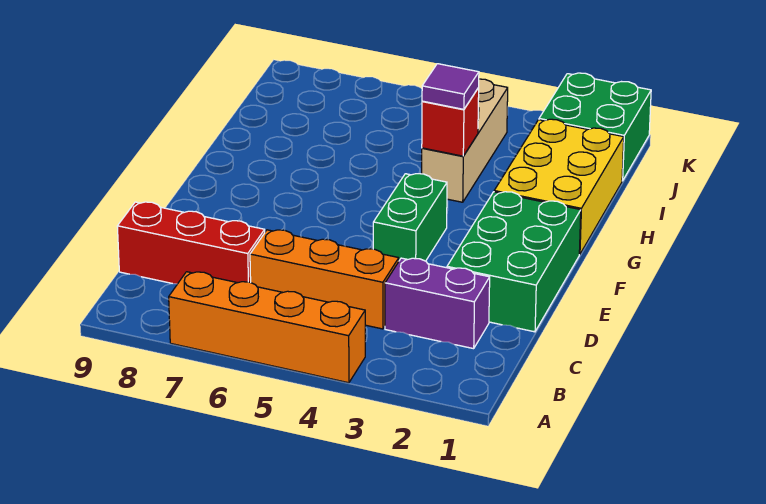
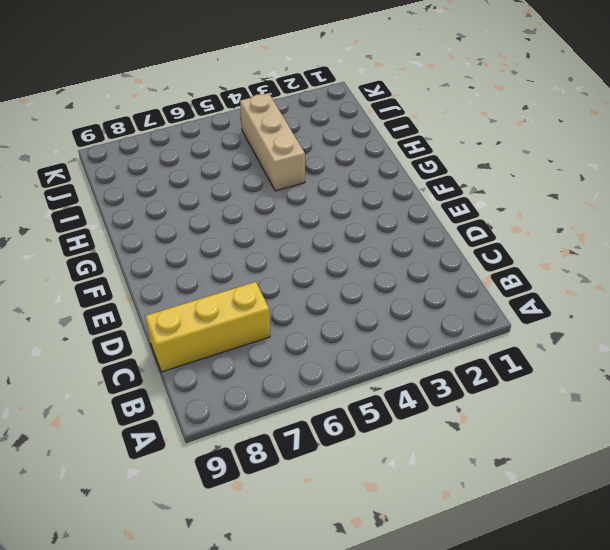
yellow 1x3 brick [145,282,270,372] -> red 1x3 brick [117,202,265,284]
none -> orange 1x4 brick [169,272,365,383]
none -> purple 1x2 brick [385,258,490,349]

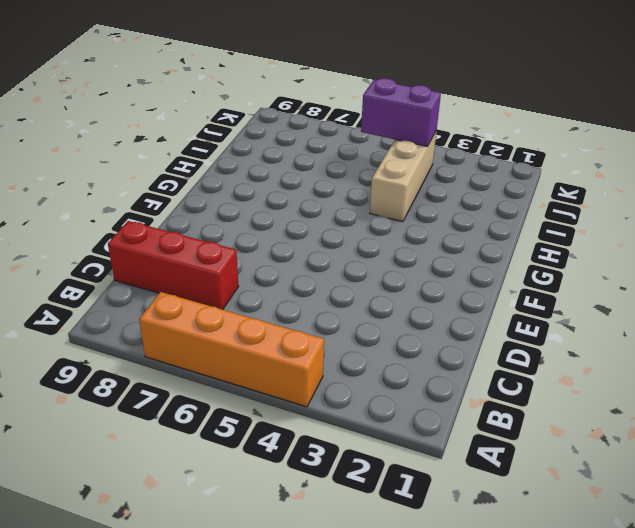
purple 1x2 brick [361,78,441,146] -> purple 1x2 brick moved to [385,258,490,349]
none -> orange 1x3 brick [250,230,399,329]
none -> green 2x3 brick [447,192,581,332]

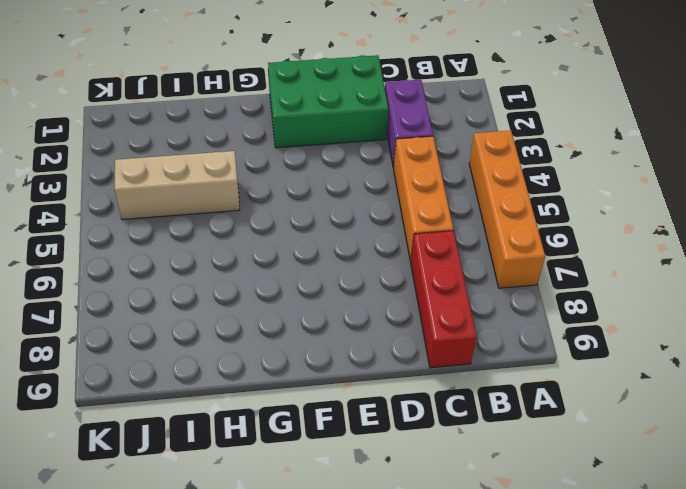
none -> green 1x2 brick [373,174,447,261]
none -> yellow 2x3 brick [494,119,624,254]

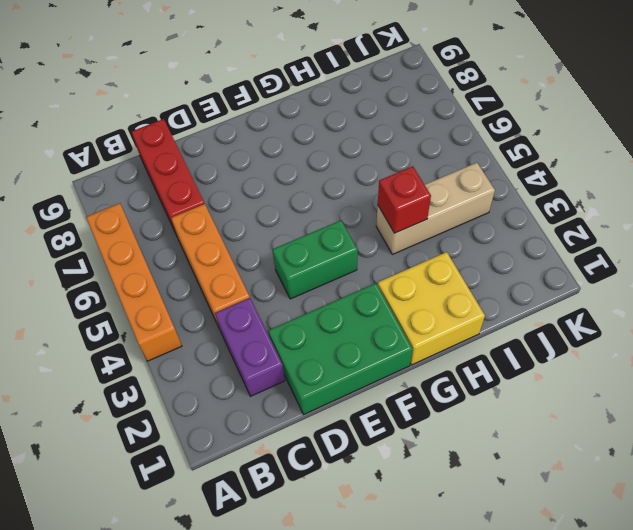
yellow 2x2 brick [378,252,485,365] -> yellow 2x3 brick [494,119,624,254]
none -> green 2x2 brick [539,73,651,181]
none -> purple 1x1 tile [422,64,479,109]

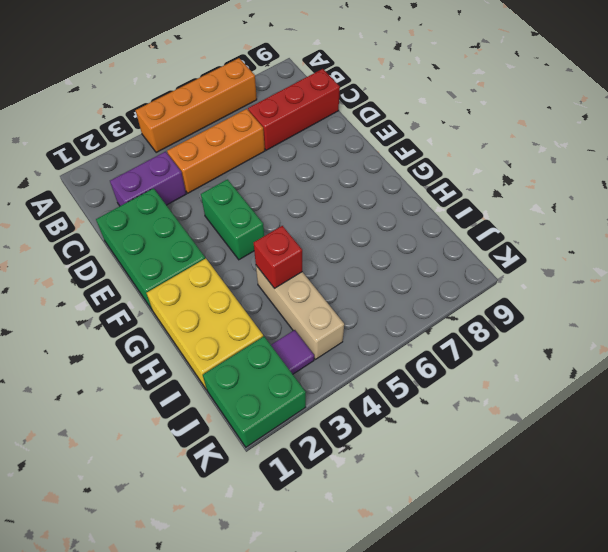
purple 1x1 tile [271,330,314,374] -> purple 1x1 tile moved to [422,64,479,109]

